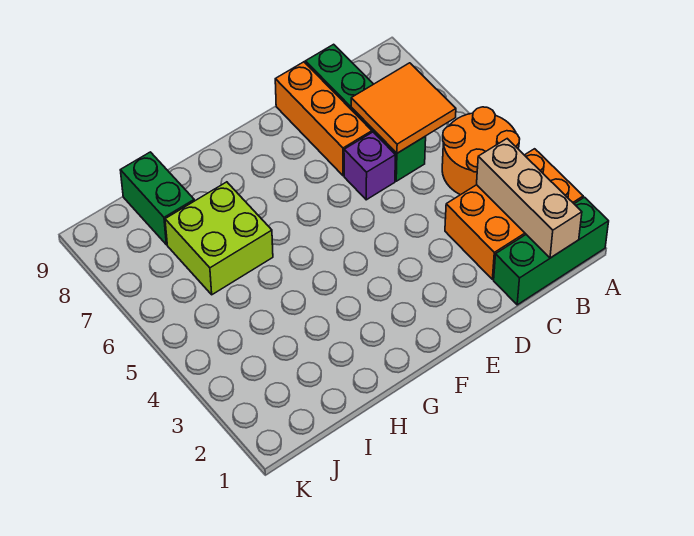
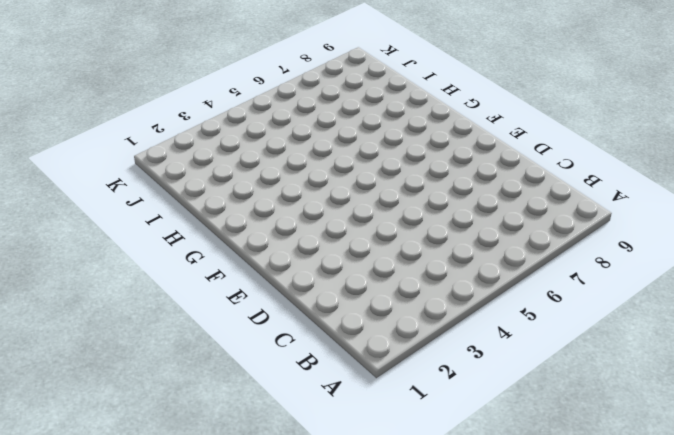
none -> green 1x3 brick [494,197,609,305]
none -> orange 2x3 brick [445,149,583,279]

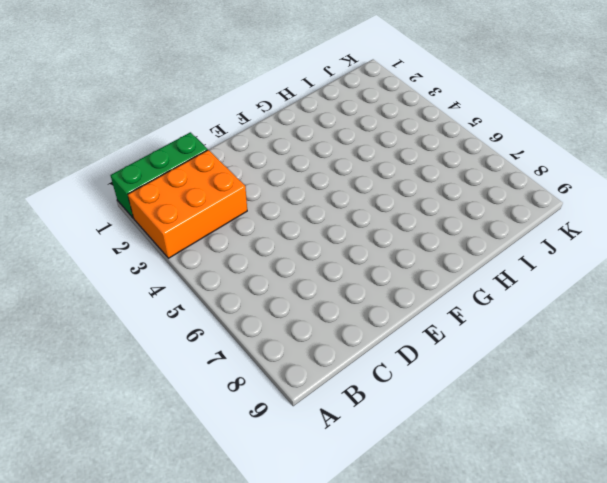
none -> orange 2x2 round brick [442,107,520,195]
none -> green 1x4 brick [305,44,426,181]

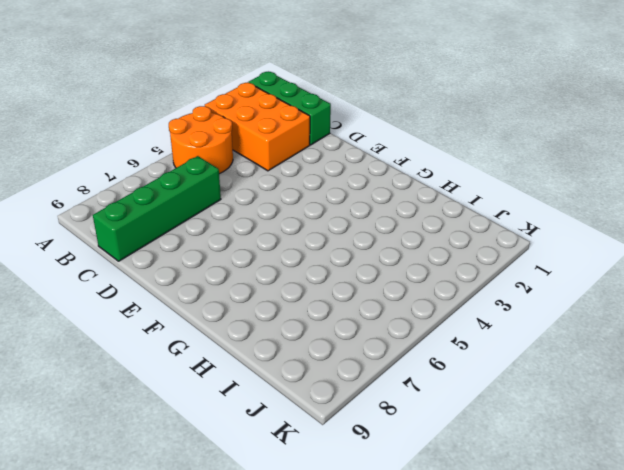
none -> purple 1x1 brick [344,132,396,200]
none -> orange 1x3 brick [275,62,372,176]

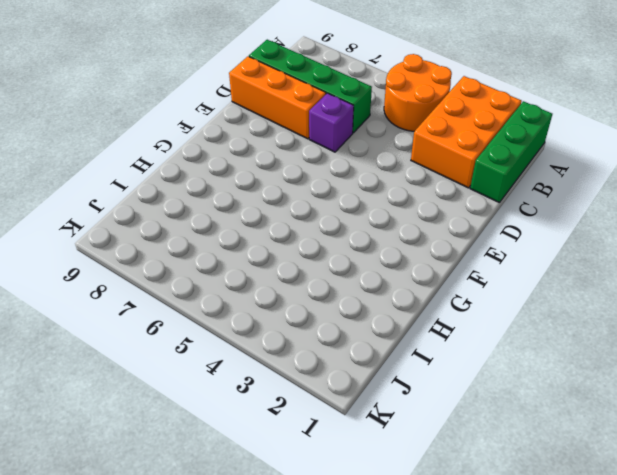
none -> lime 2x2 brick [165,182,273,295]
none -> green 1x2 brick [120,152,194,245]

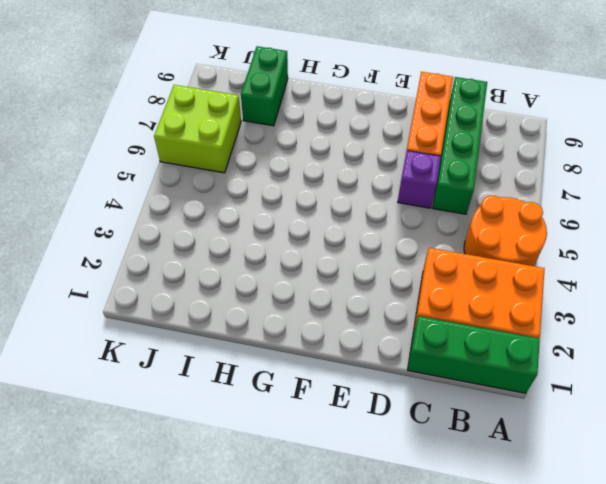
lime 2x2 brick [154,85,241,173] -> lime 2x2 brick moved to [165,182,273,295]
none -> tan 1x3 brick [477,139,582,258]
none -> orange 2x2 tile [351,63,456,153]

